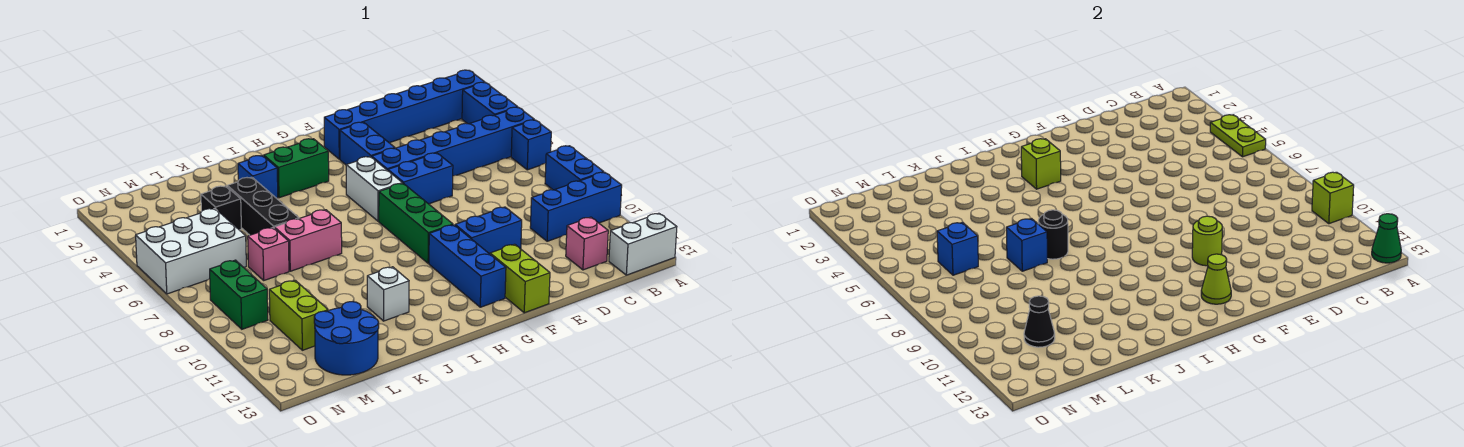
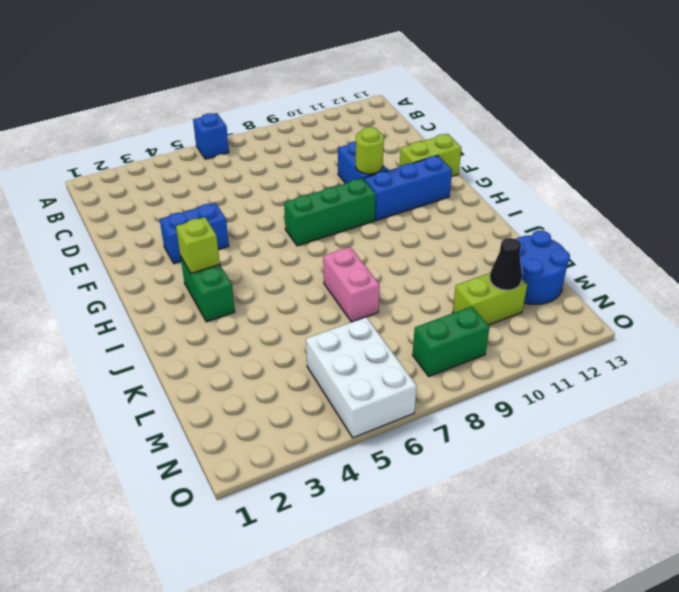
none -> blue 1x6 brick [324,70,485,159]
none -> blue 1x2 brick [462,82,518,124]
none -> blue 1x6 brick [372,107,534,176]
none -> blue 1x2 brick [545,146,604,190]

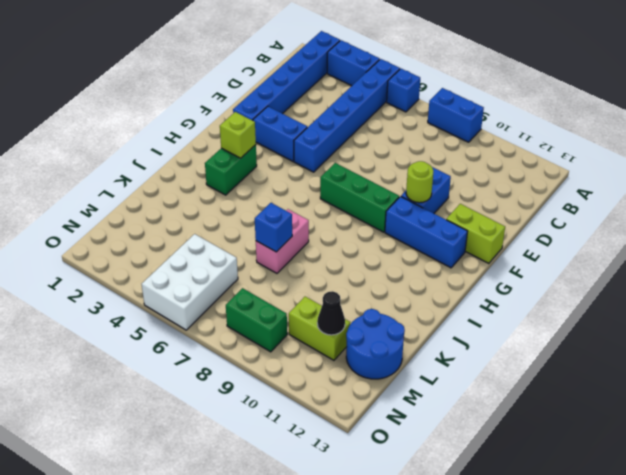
none -> blue 1x3 brick [530,172,622,241]
none -> white 1x2 brick [609,213,677,275]
none -> pink 1x1 brick [566,217,608,270]
none -> blue 1x2 brick [388,153,453,204]

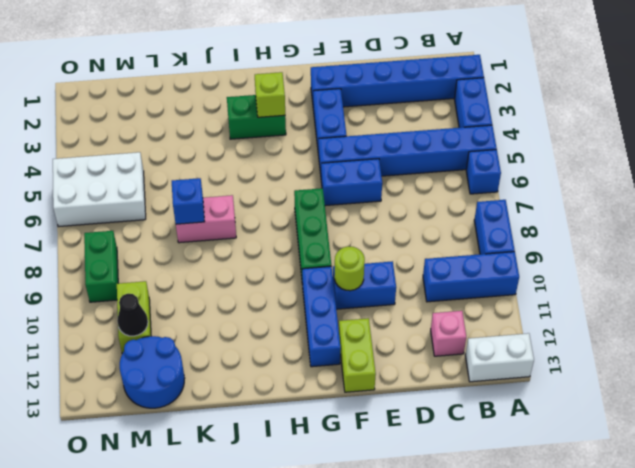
none -> white 1x2 brick [346,157,402,221]
none -> blue 1x1 brick [238,155,278,198]
none -> white 1x1 brick [367,267,409,321]
none -> black 1x3 brick [227,177,299,235]

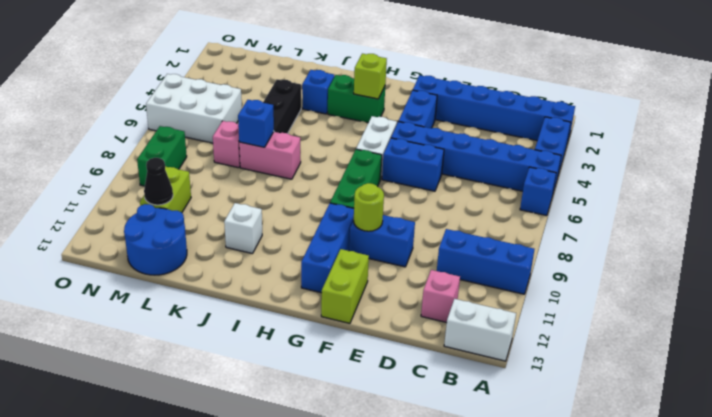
none -> blue 1x2 brick [545,146,604,190]
none -> black 1x1 brick [201,186,241,230]
none -> lime 1x2 plate [1210,115,1266,157]
none -> lime 1x1 brick [1312,172,1354,224]

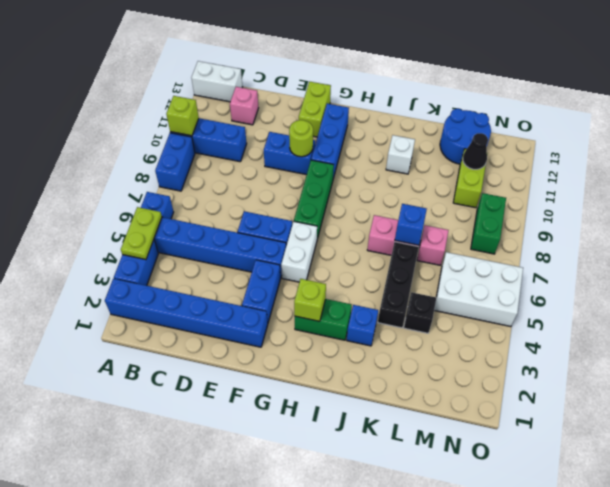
none -> green 1x1 cone [1372,214,1401,263]
none -> lime 1x1 cone [1201,254,1231,304]
none -> black 1x1 round brick [1038,210,1068,259]
none -> blue 1x1 brick [937,222,978,275]

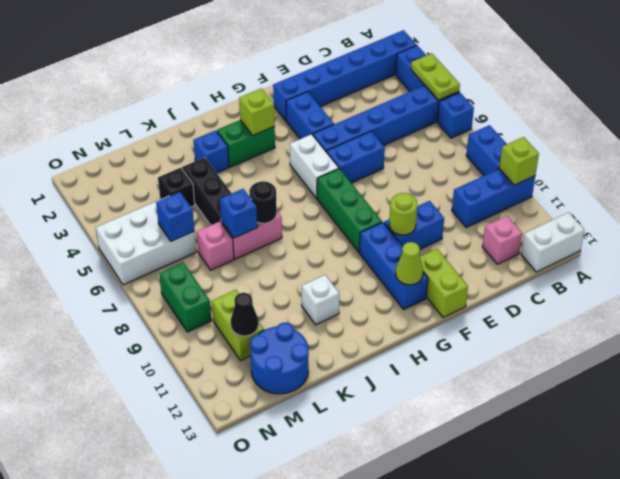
none -> green 1x1 cone [1372,214,1401,263]

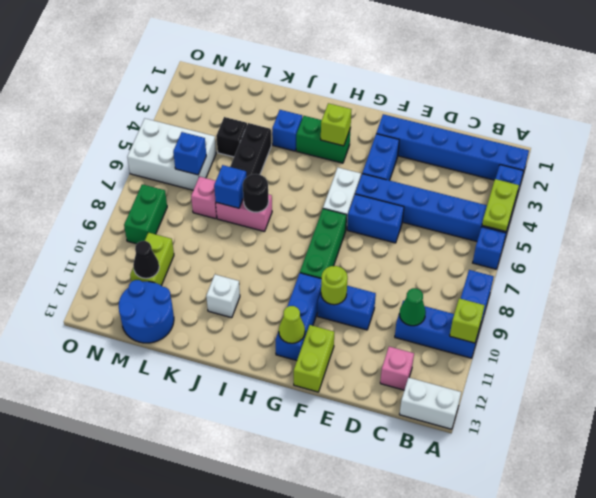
green 1x1 cone [399,288,426,326] -> green 1x1 cone moved to [1372,214,1401,263]

